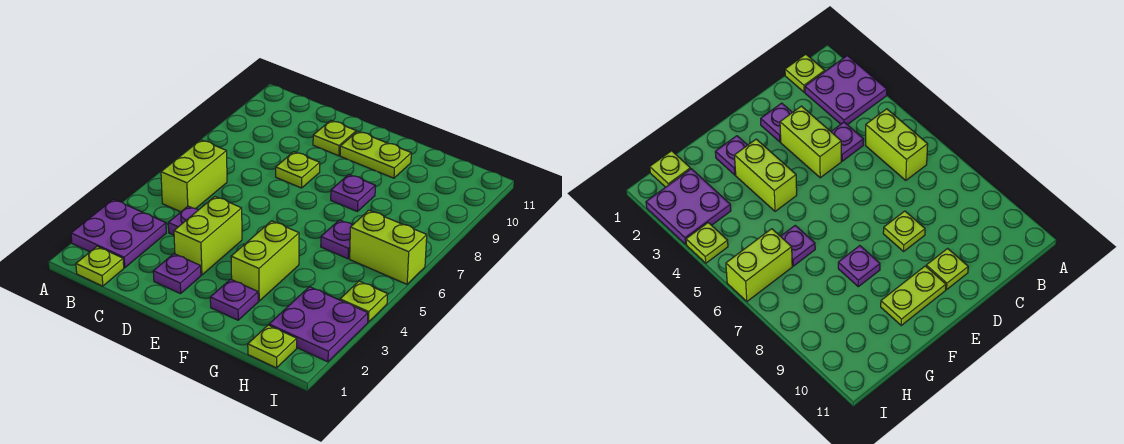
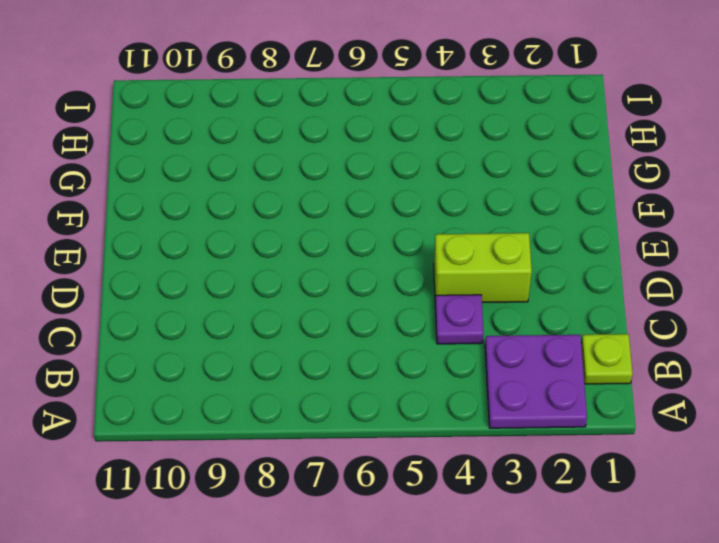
none -> lime 1x2 brick [161,140,227,212]
none -> purple 1x1 plate [153,254,201,294]
none -> lime 1x1 plate [276,152,320,188]

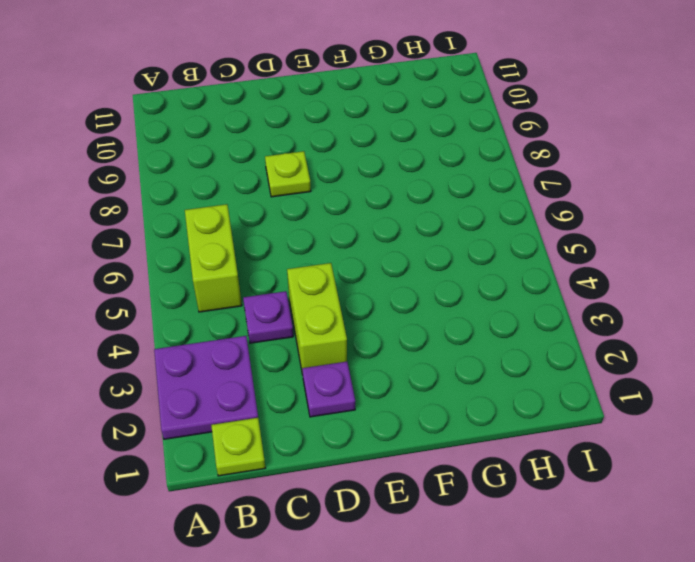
none -> lime 1x1 plate [313,120,356,156]
none -> lime 1x2 plate [340,131,411,178]
none -> purple 1x1 plate [210,279,258,320]

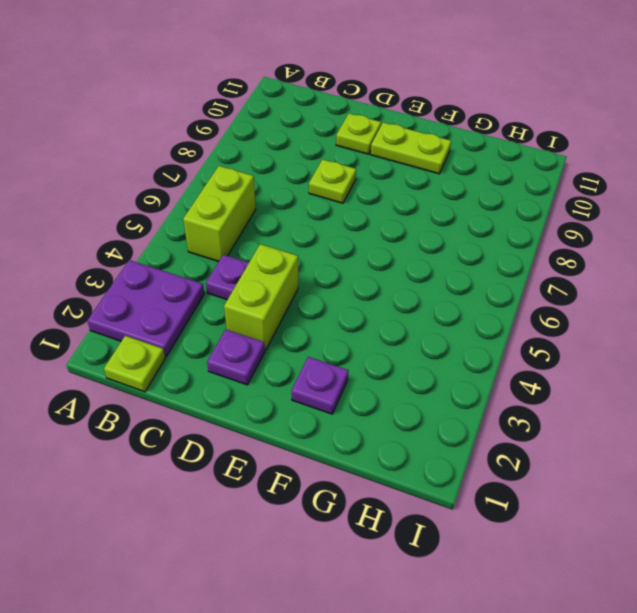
none -> lime 1x2 brick [231,221,299,301]
none -> purple 1x1 plate [331,174,375,211]
none -> purple 1x1 plate [321,220,352,259]

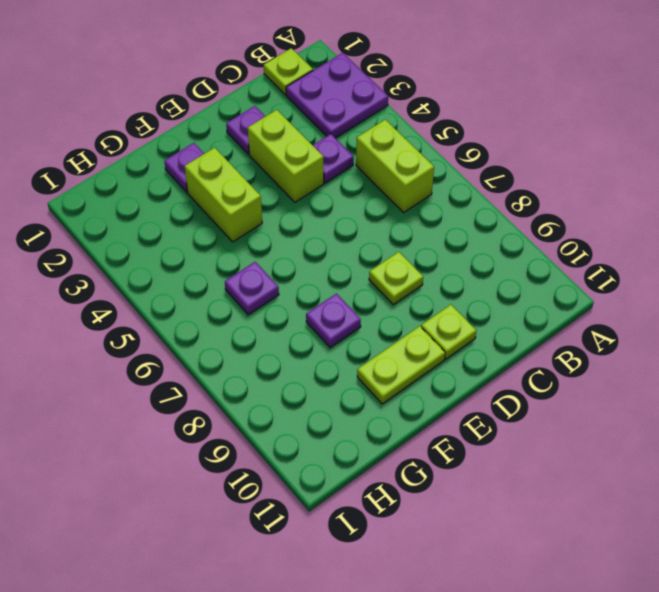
none -> lime 1x1 plate [248,325,297,368]
none -> purple 2x2 plate [269,287,368,362]
none -> lime 1x2 brick [350,210,427,284]

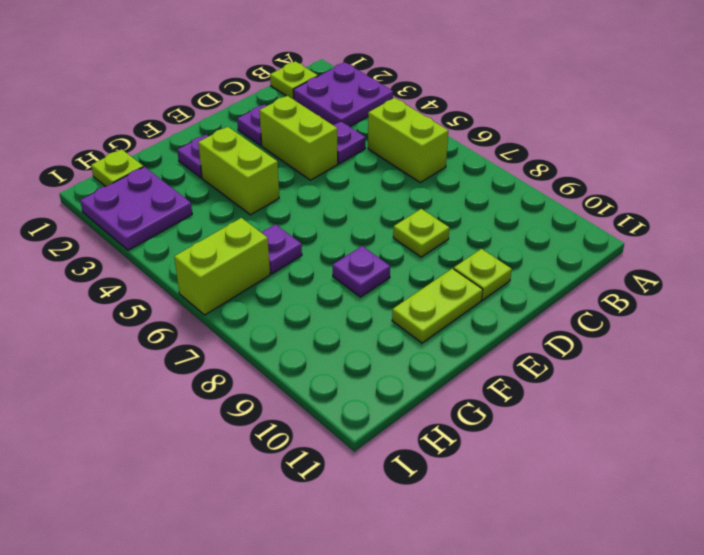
none -> lime 1x1 plate [340,281,388,322]

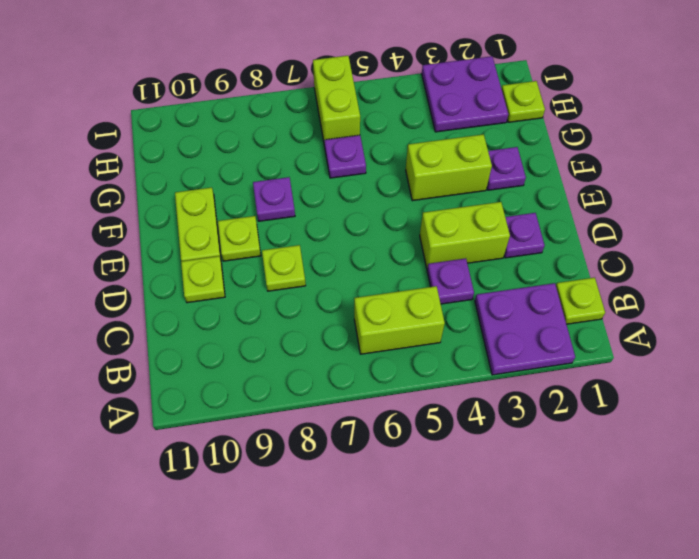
lime 1x1 plate [218,216,261,261] -> lime 1x1 plate moved to [340,281,388,322]

